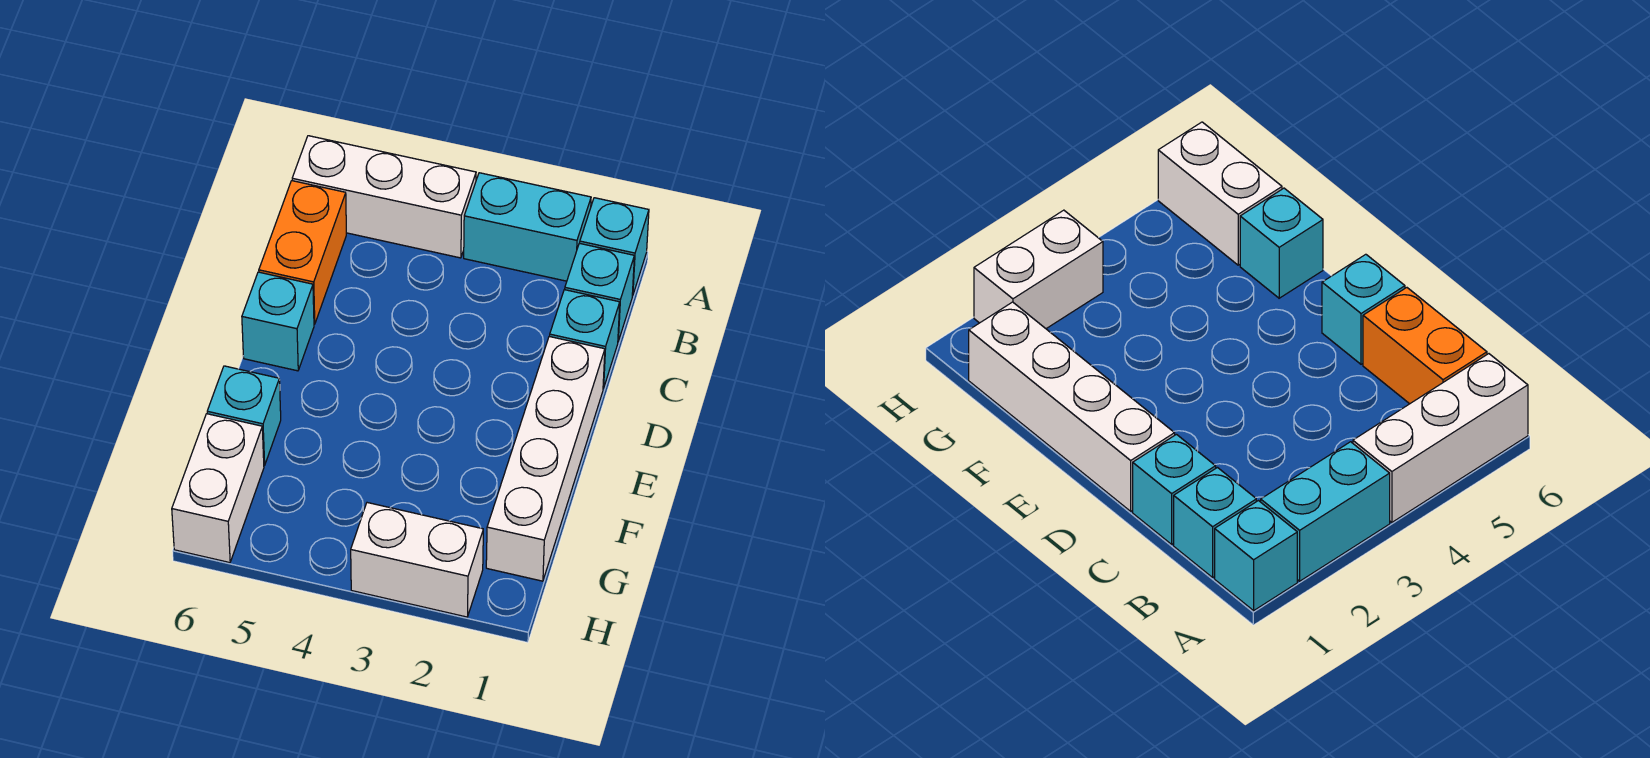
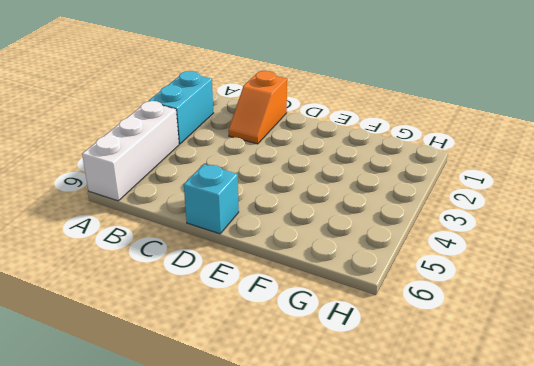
orange 1x2 slope [228,71,287,144] -> cyan 1x1 brick [550,290,620,388]
none -> cyan 1x1 brick [580,198,649,296]
none -> cyan 1x1 brick [565,243,634,341]

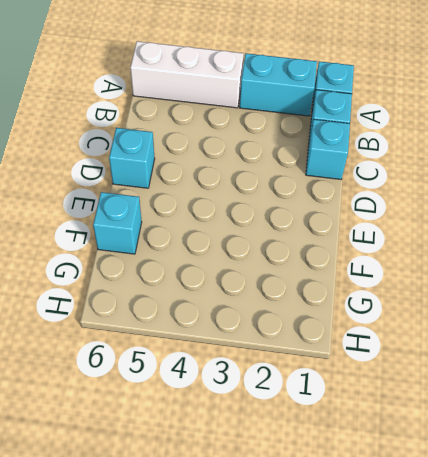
none -> orange 1x2 brick [259,181,346,324]
none -> white 1x4 brick [486,336,605,581]

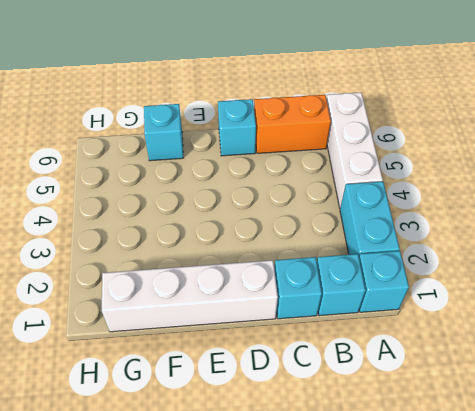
none -> white 1x2 brick [172,414,264,563]
none -> white 1x2 brick [351,503,483,617]

